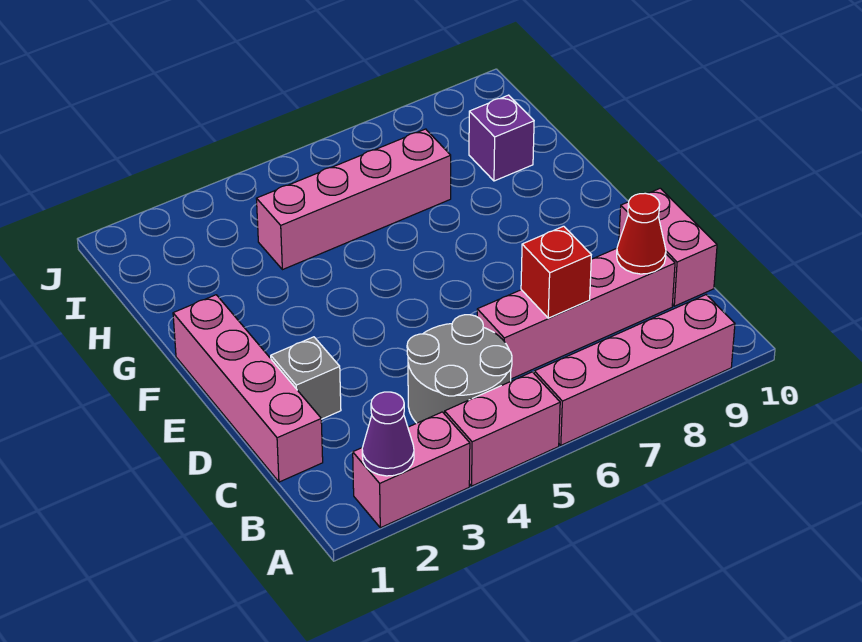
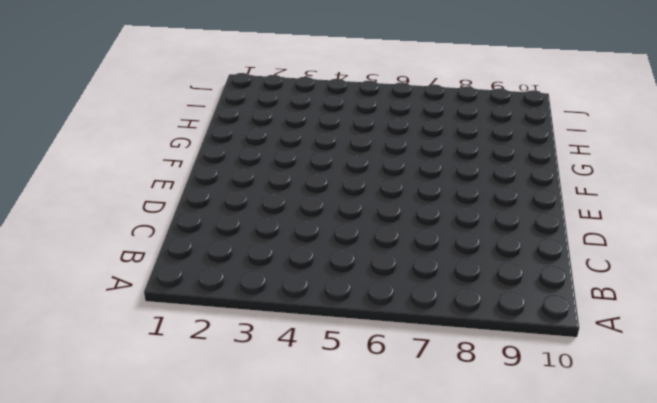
none -> pink 1x2 brick [353,412,470,528]
none -> pink 1x2 brick [445,372,560,486]
none -> pink 1x4 brick [534,295,735,445]

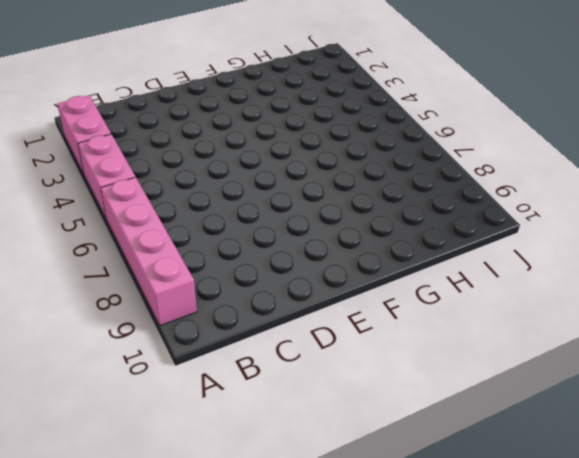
none -> grey 2x2 round brick [407,315,512,423]
none -> pink 1x4 brick [173,295,323,482]
none -> pink 1x4 brick [477,248,675,379]

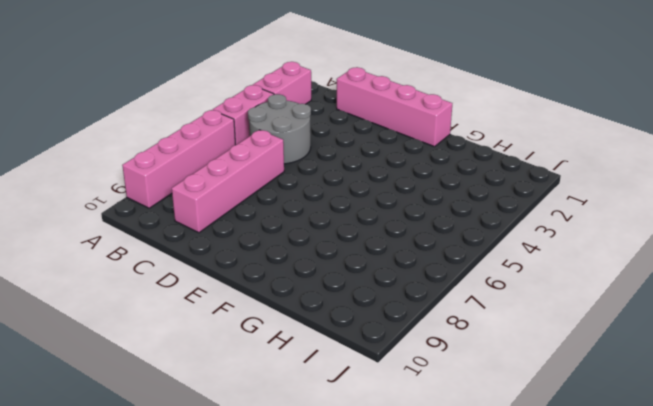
none -> pink 1x2 brick [619,188,717,306]
none -> grey 1x1 brick [271,337,341,419]
none -> pink 1x4 brick [256,129,451,270]

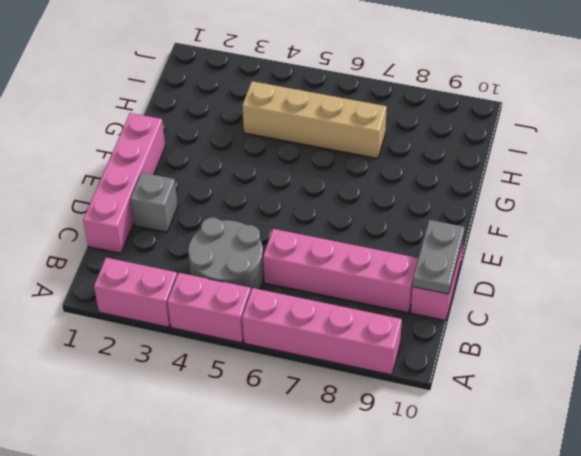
grey 1x2 plate [413,220,464,294] -> none
tan 1x4 brick [242,81,387,158] -> pink 1x4 brick [256,129,451,270]
none -> purple 1x1 brick [469,95,534,181]
none -> purple 1x1 cone [362,392,414,476]
none -> red 1x1 brick [521,226,591,318]

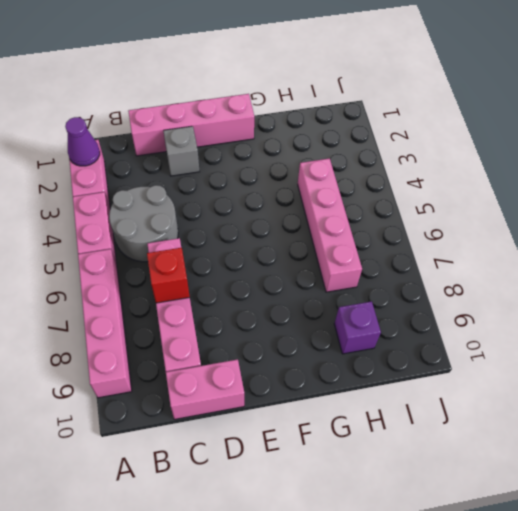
none -> red 1x1 cone [617,193,666,274]

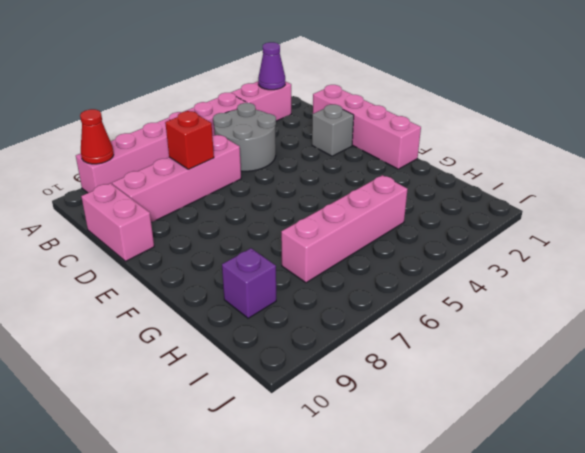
red 1x1 cone [80,109,114,164] -> red 1x1 cone moved to [617,193,666,274]

